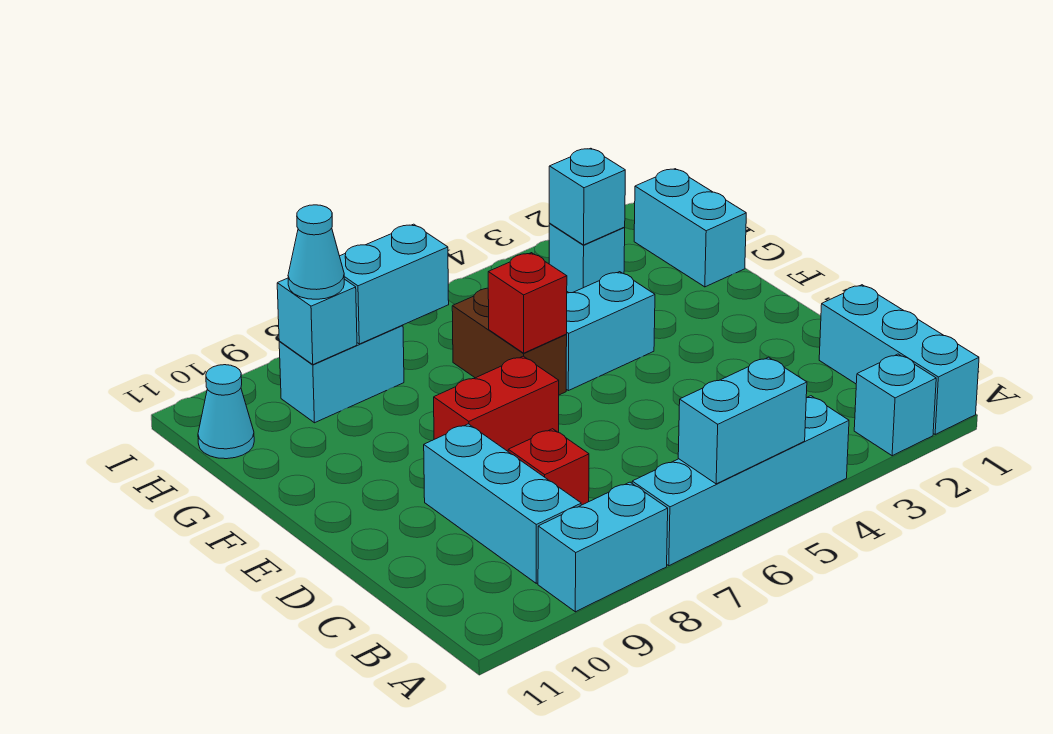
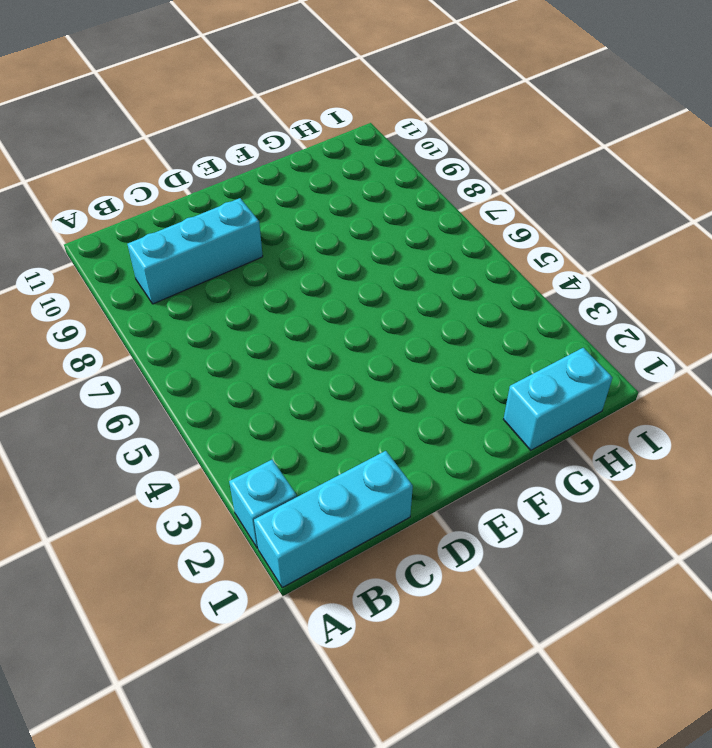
none -> cyan 1x4 brick [632,396,849,566]
none -> cyan 1x2 brick [538,482,668,612]
none -> red 1x1 brick [508,429,589,505]

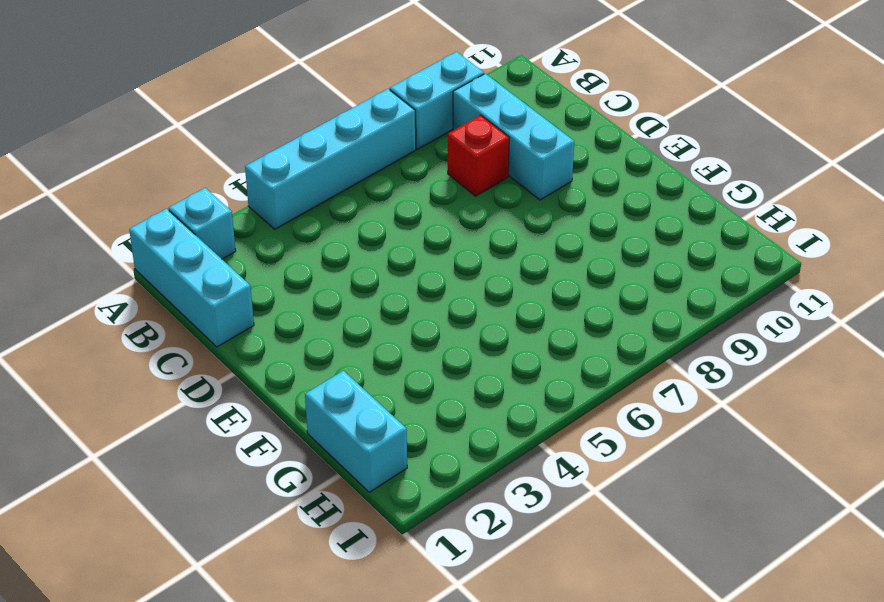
none -> red 1x2 brick [434,356,559,451]
none -> cyan 1x2 brick [566,272,655,391]
none -> brown 1x2 brick [452,288,567,395]

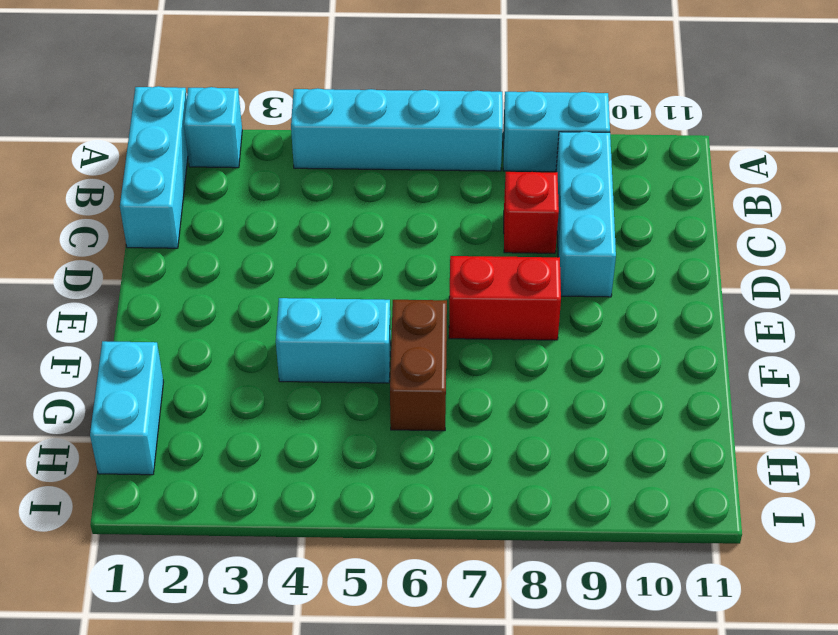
none -> cyan 1x1 brick [549,224,625,293]
none -> cyan 1x2 brick [279,325,404,423]
none -> cyan 1x1 cone [198,365,254,459]

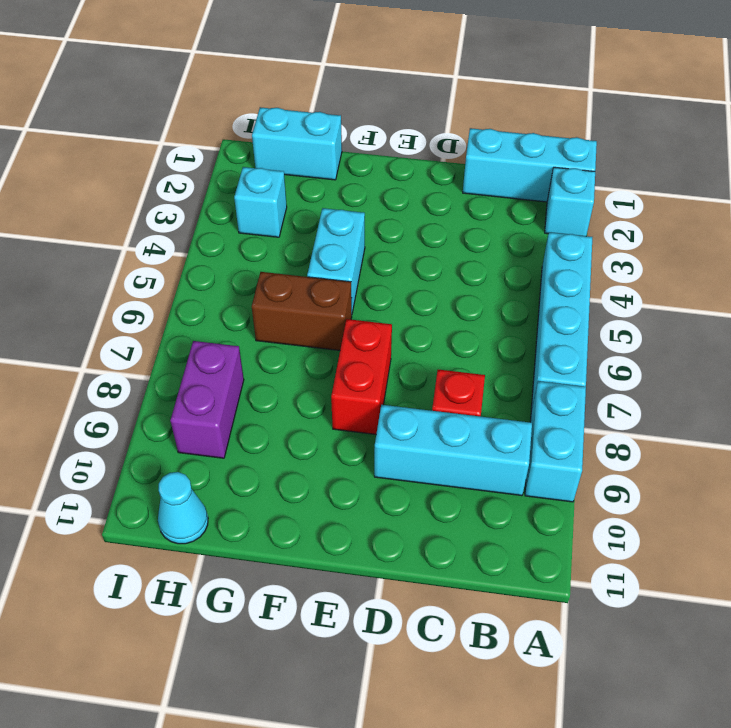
purple 1x2 brick [170,341,244,458] -> cyan 1x2 brick [279,325,404,423]
none -> cyan 1x2 brick [678,357,807,484]
none -> red 1x1 brick [488,253,567,353]
none -> cyan 1x1 brick [549,148,625,245]

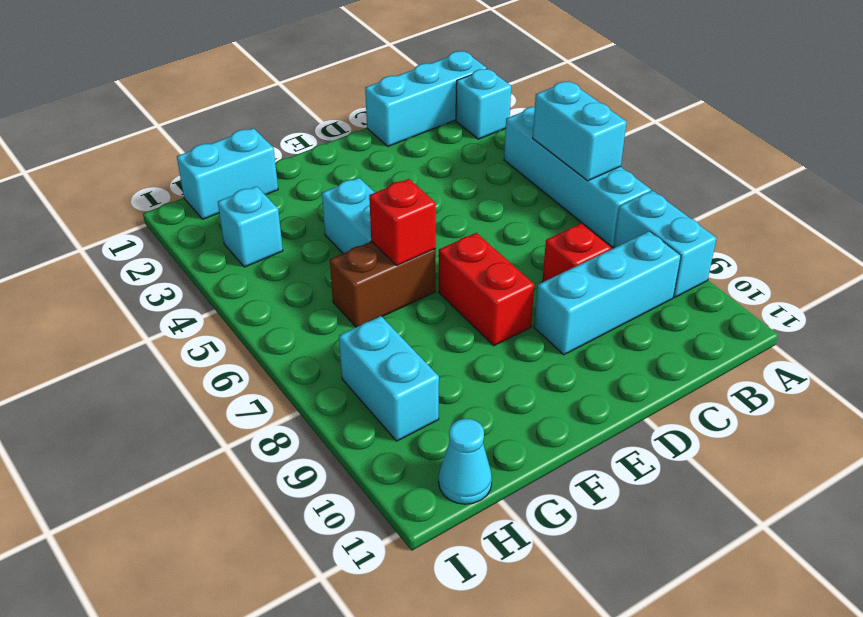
none -> cyan 1x1 brick [549,148,625,245]
none -> cyan 1x2 brick [340,224,449,344]
none -> cyan 1x1 brick [277,278,357,364]

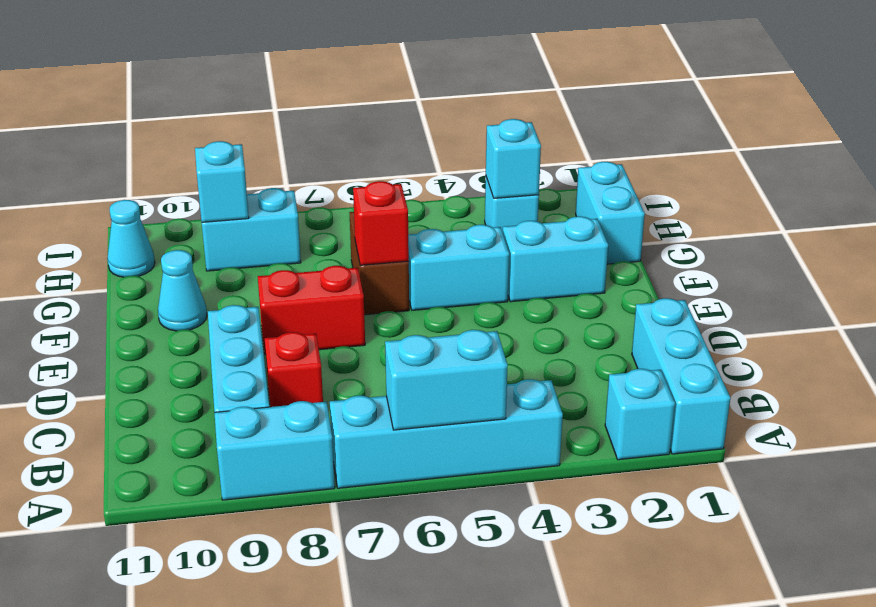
cyan 1x2 brick [503,216,608,302] -> cyan 1x2 brick moved to [340,224,449,344]
cyan 1x1 cone [158,250,207,331] -> cyan 1x1 cone moved to [288,205,344,299]

